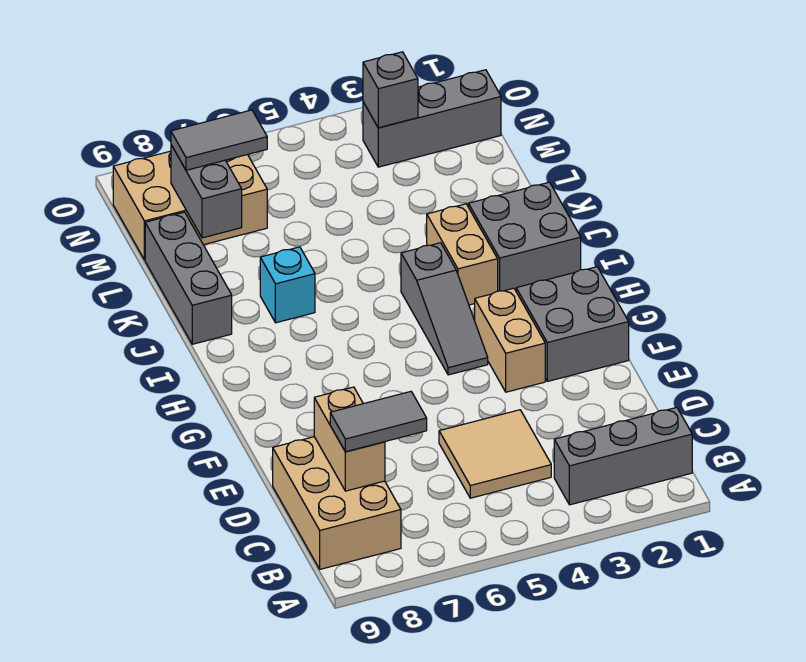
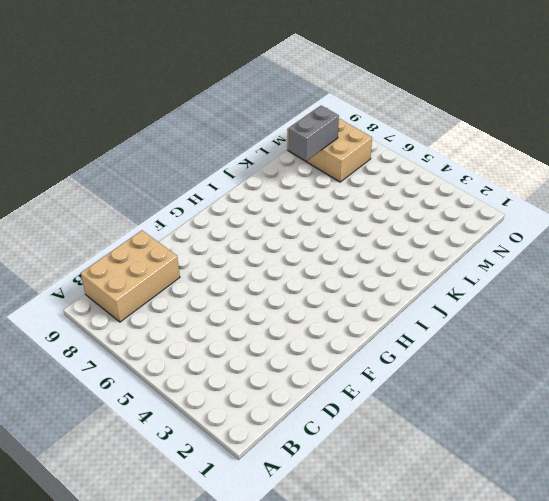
none -> grey 1x3 brick [554,407,692,505]
none -> tan 2x2 tile [439,410,551,498]
none -> grey 2x2 brick [516,267,629,381]

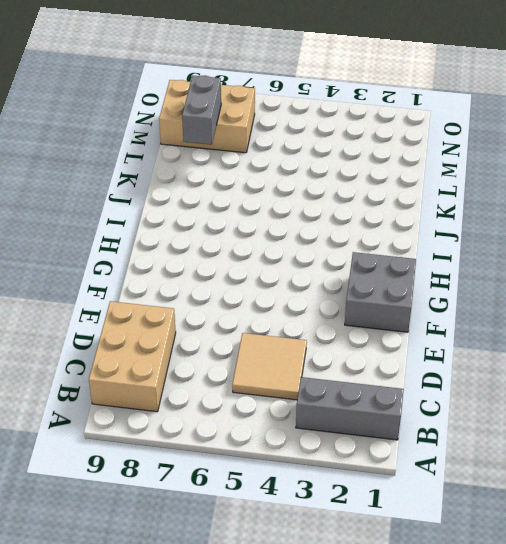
none -> tan 1x2 brick [475,288,545,392]
none -> grey 1x3 slope [401,243,488,375]
none -> grey 2x2 brick [468,182,581,291]

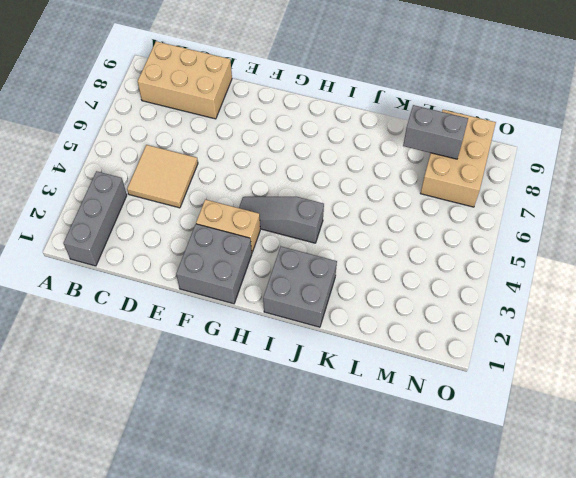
none -> tan 1x2 brick [427,204,498,305]
none -> cyan 1x1 brick [260,247,315,323]
none -> grey 1x3 brick [145,212,232,344]

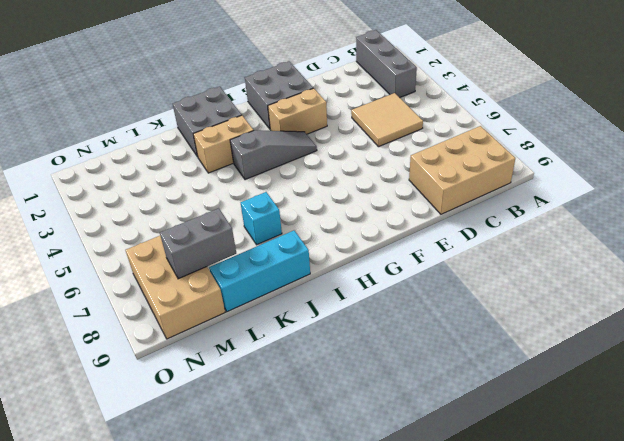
cyan 1x3 brick [209,231,310,312] -> grey 1x3 brick [145,212,232,344]
none -> grey 1x3 brick [363,70,501,167]
none -> tan 1x2 brick [314,387,385,491]
none -> grey 1x1 brick [363,52,418,128]

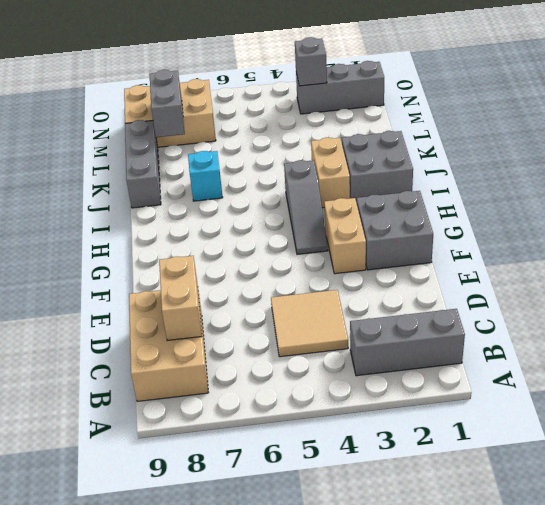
none -> grey 1x2 tile [330,392,427,452]
none -> grey 1x2 tile [171,110,267,170]

